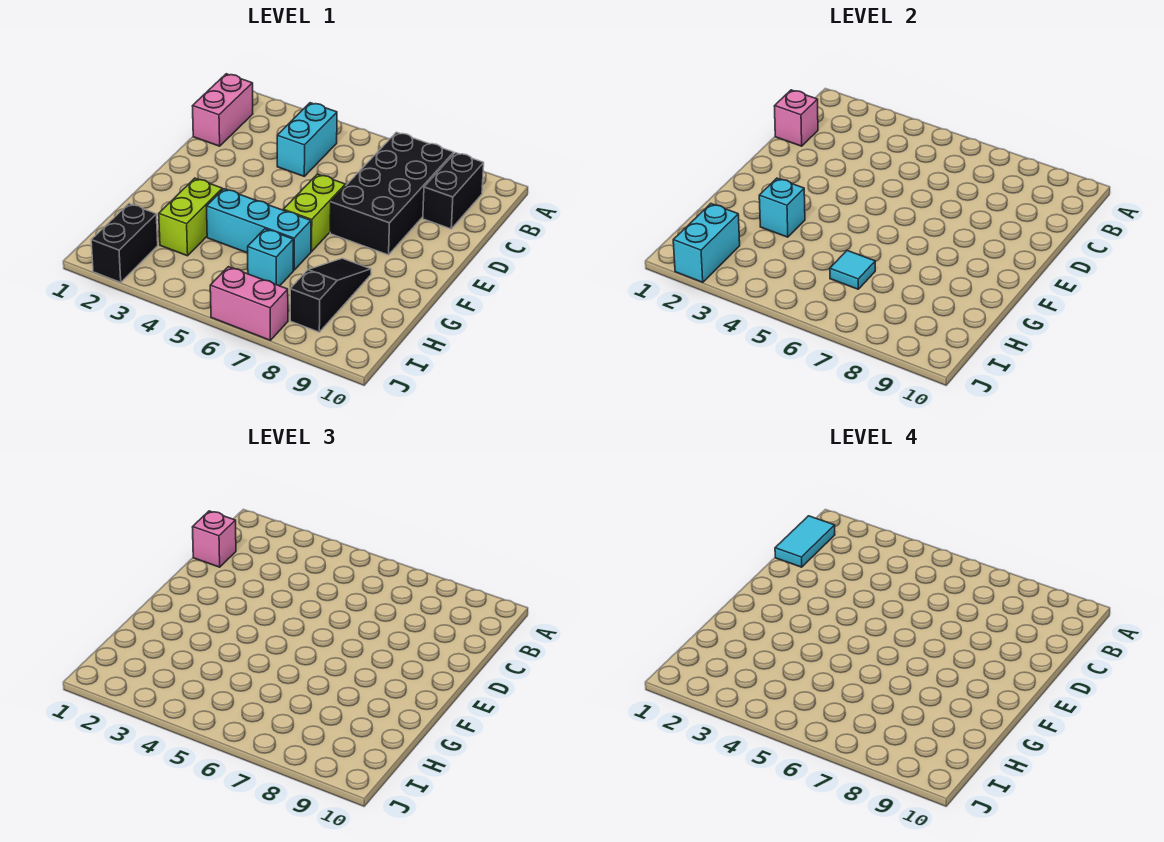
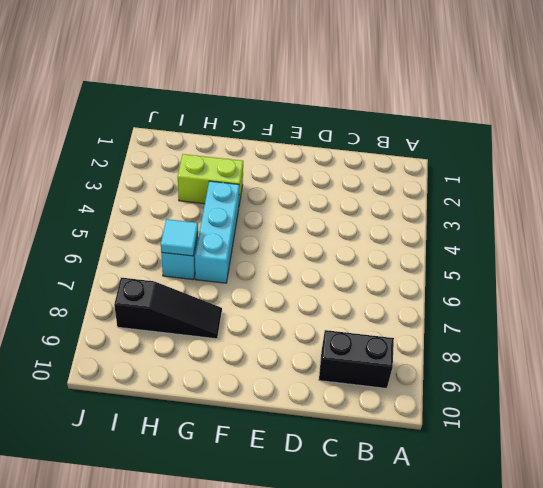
none -> pink 1x2 brick [193,74,253,146]
none -> cyan 1x2 brick [277,103,337,176]
none -> black 2x4 brick [330,132,454,255]

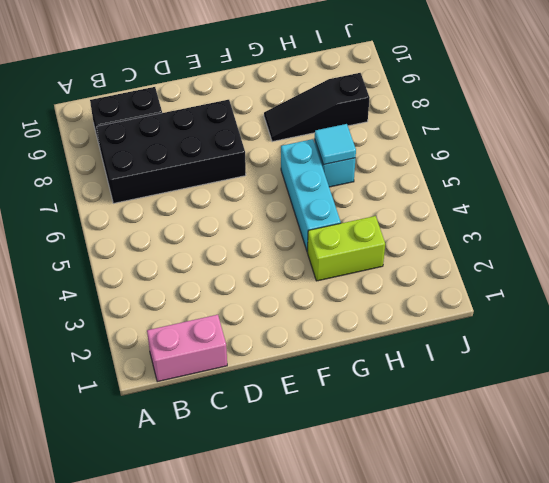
none -> cyan 1x2 brick [277,103,337,176]
none -> lime 1x2 brick [283,174,345,252]
none -> black 1x2 brick [91,204,158,282]

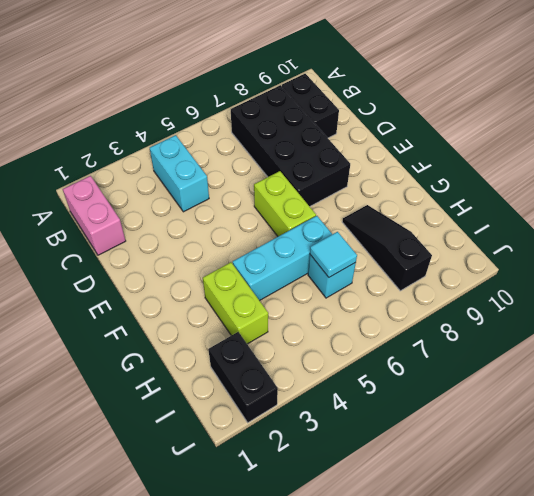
none -> pink 1x2 brick [210,267,288,340]
none -> pink 1x1 brick [775,90,818,146]
none -> cyan 1x1 brick [759,178,805,237]

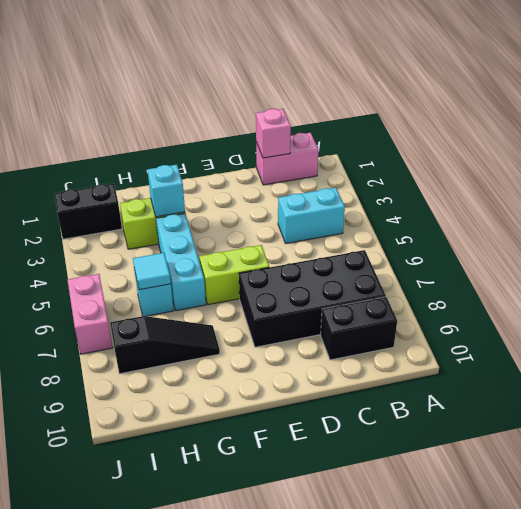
none -> cyan 1x2 brick [673,204,740,282]
none -> pink 1x1 brick [193,511,236,567]
none -> cyan 1x2 tile [775,516,835,567]

